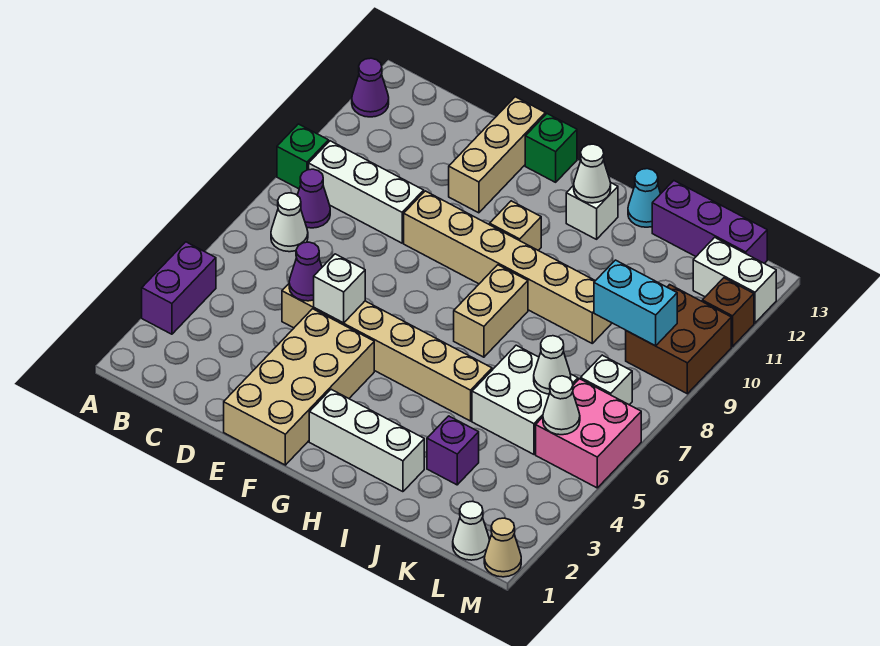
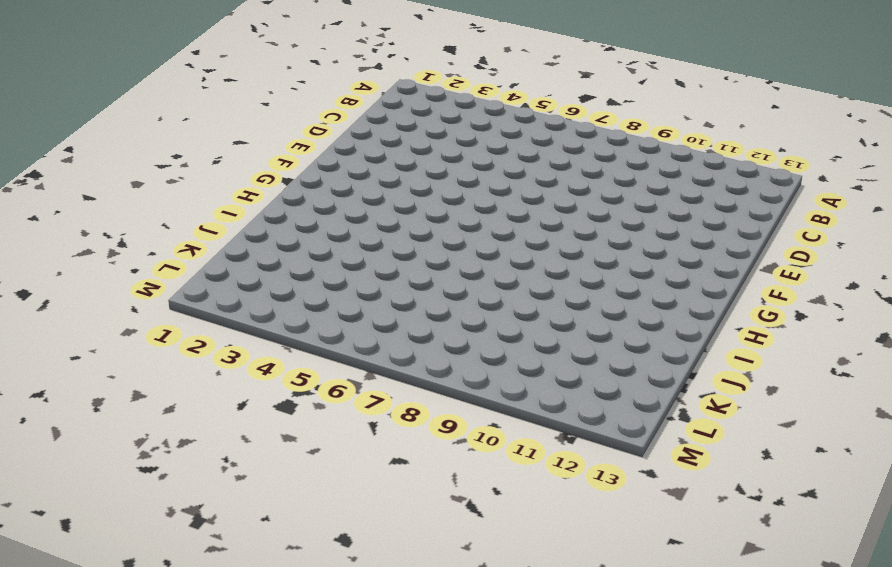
none -> purple 1x2 brick [142,242,216,334]
none -> green 1x1 brick [277,124,329,189]
none -> purple 1x1 cone [352,58,389,117]
none -> white 1x1 cone [271,193,308,252]

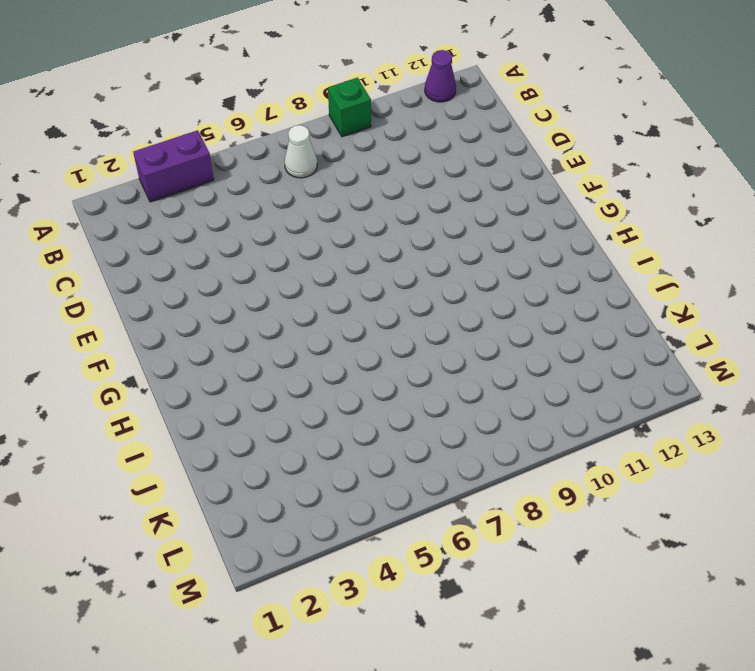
none -> purple 1x1 cone [297,169,330,228]
none -> white 1x3 brick [309,141,424,243]
none -> tan 1x6 brick [282,284,492,421]
none -> tan 2x4 brick [224,309,374,465]

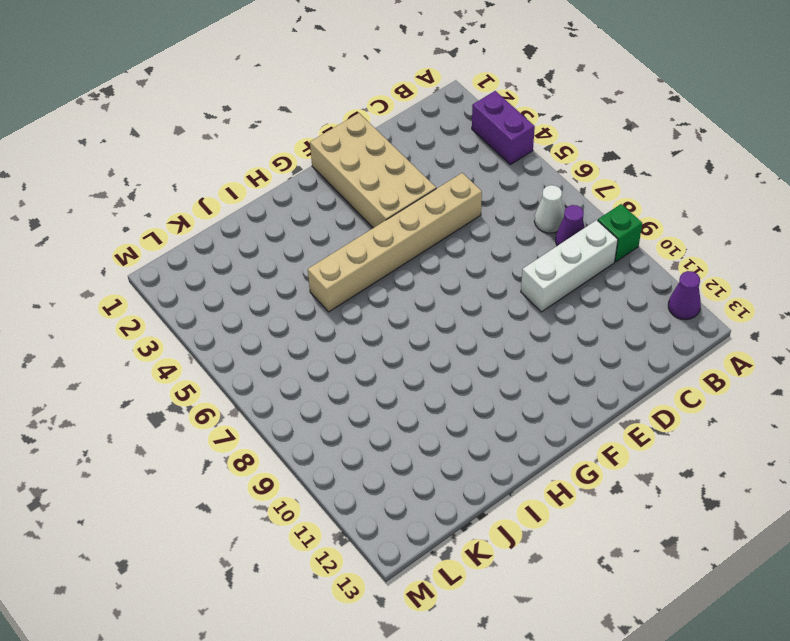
none -> tan 1x6 brick [404,191,612,343]
none -> tan 1x3 brick [449,97,545,213]
none -> green 1x1 brick [525,114,577,182]
none -> white 1x3 brick [309,389,424,492]

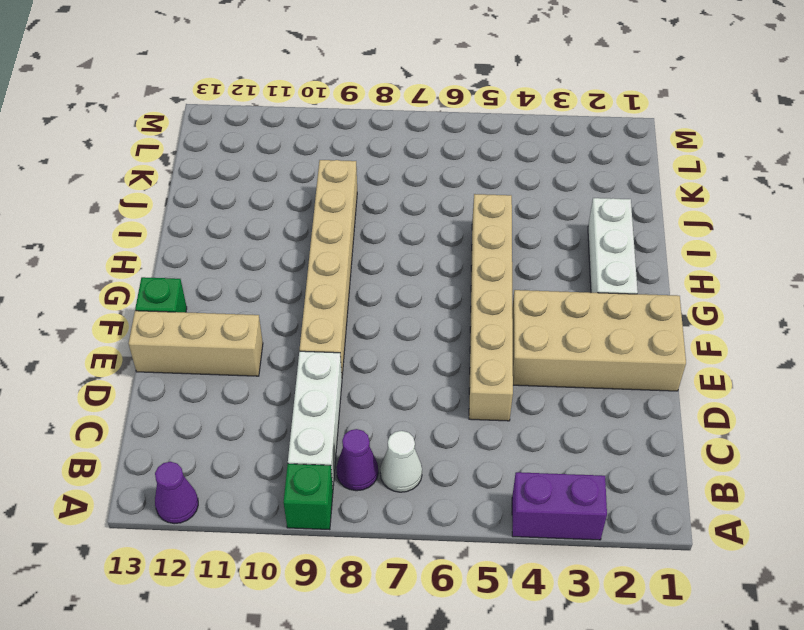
none -> tan 1x1 brick [490,201,541,250]
none -> tan 1x2 brick [454,265,528,357]
none -> white 1x1 brick [566,182,618,239]
none -> cyan 1x1 cone [628,169,661,227]

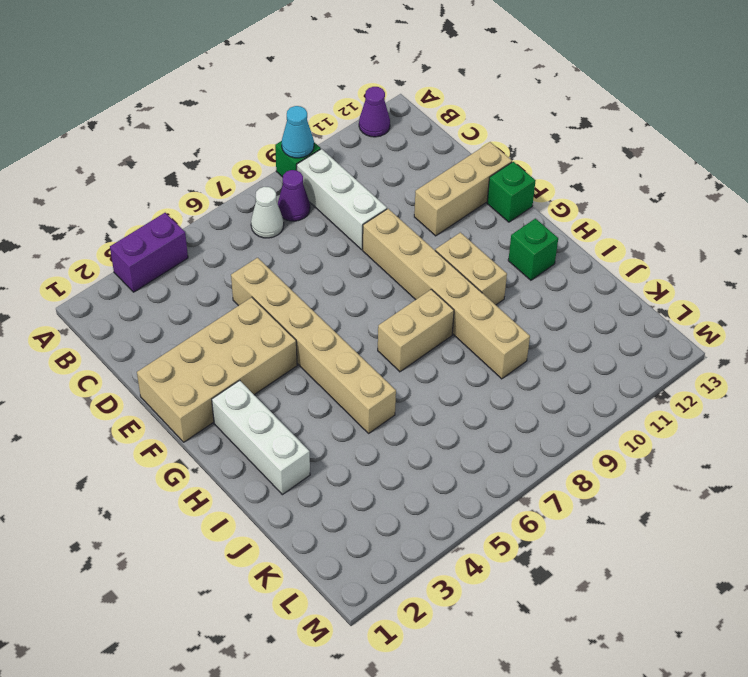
cyan 1x1 cone [282,106,314,158] -> cyan 1x1 cone moved to [628,169,661,227]
tan 1x2 brick [435,233,507,305] -> tan 1x1 brick [490,201,541,250]
green 1x1 brick [508,219,558,280] -> white 1x1 brick [566,182,618,239]
none -> purple 1x1 brick [427,416,479,485]
none -> white 2x2 brick [472,345,578,454]
none -> purple 1x3 brick [652,181,767,264]
none -> white 1x1 cone [453,501,490,560]

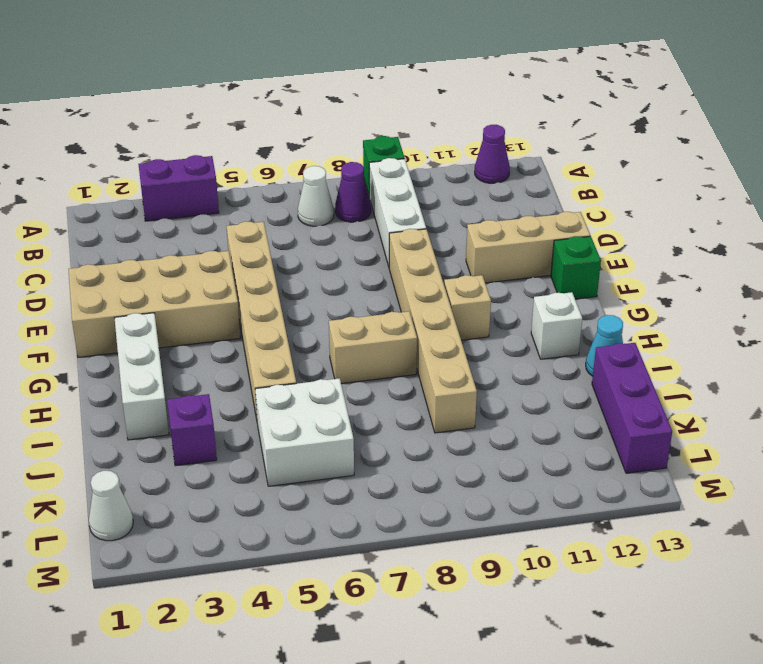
none -> pink 2x2 brick [536,379,641,488]
none -> white 1x1 brick [581,355,632,405]
none -> brown 2x2 brick [626,285,731,394]
none -> white 1x2 brick [693,237,776,323]

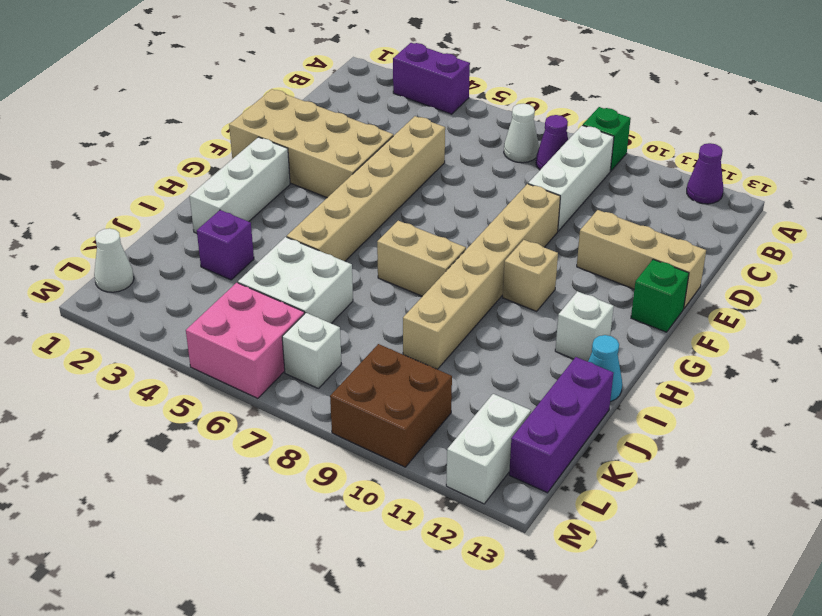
none -> tan 1x1 cone [484,518,521,577]
none -> brown 1x1 brick [702,278,754,347]
none -> purple 1x1 cone [289,242,322,301]
none -> white 1x1 brick [314,254,365,323]

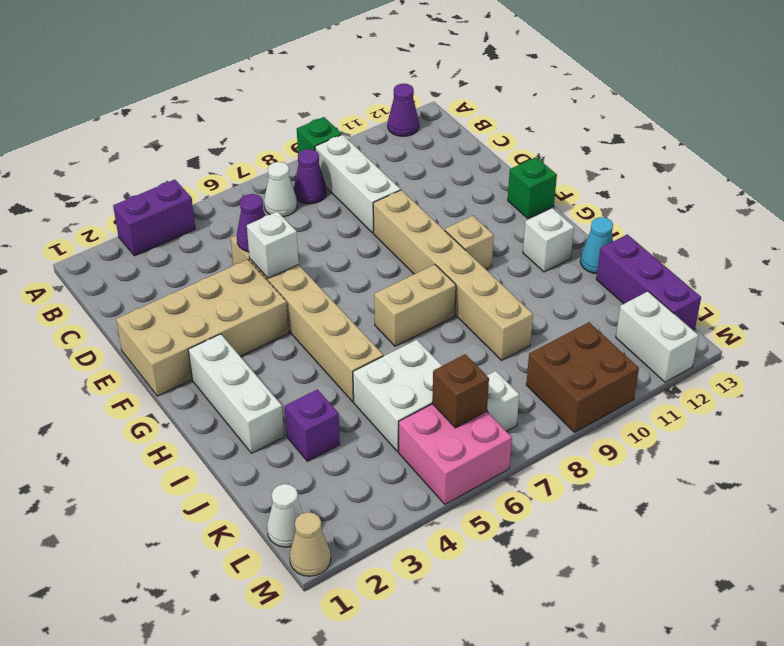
brown 1x1 brick [432,354,489,428] -> brown 1x1 brick moved to [702,278,754,347]
none -> tan 1x3 brick [449,97,545,213]
none -> white 1x1 cone [574,144,611,203]
none -> white 1x1 cone [534,336,571,394]
none -> cyan 1x2 brick [594,260,677,346]

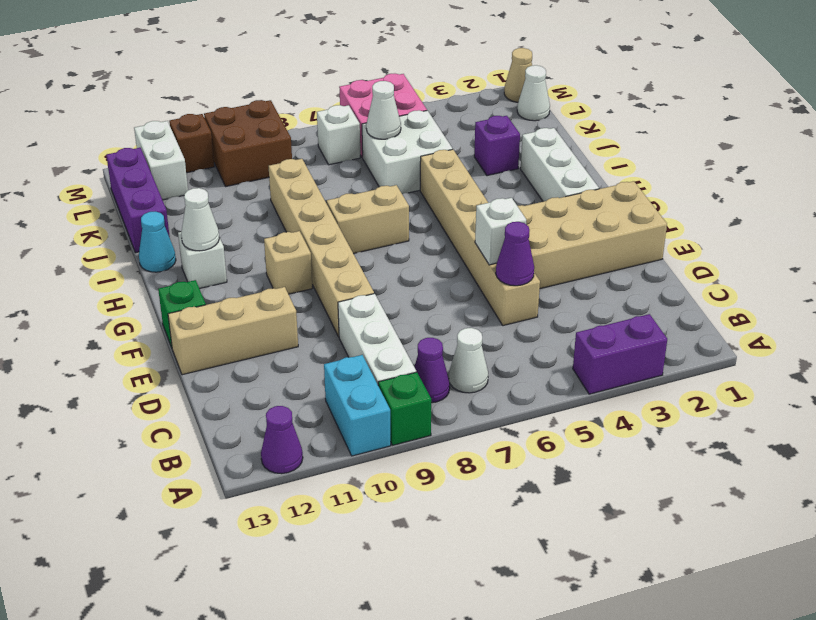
cyan 1x2 brick [324,355,391,456] -> cyan 1x2 brick moved to [594,260,677,346]
none -> white 1x1 cone [543,376,580,435]

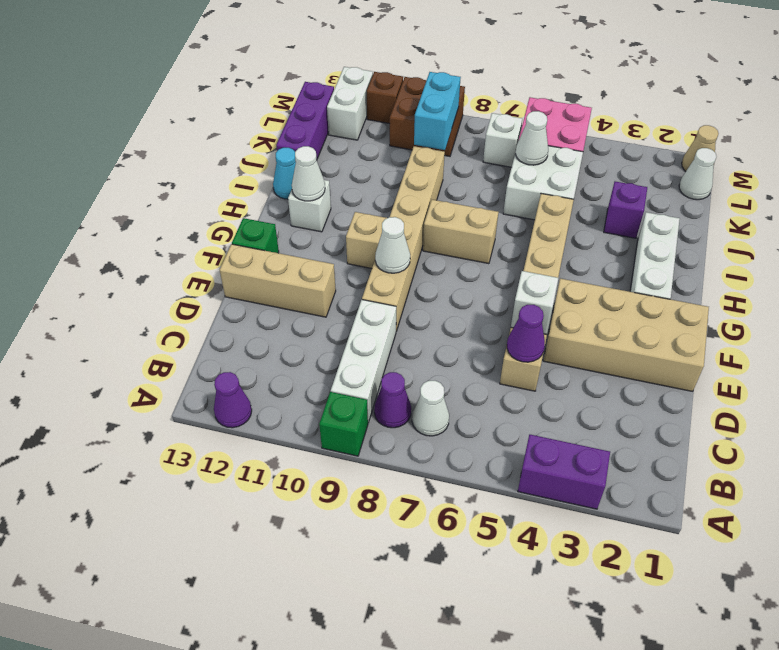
white 1x1 cone [375,217,410,273] -> white 1x1 cone moved to [543,376,580,435]

